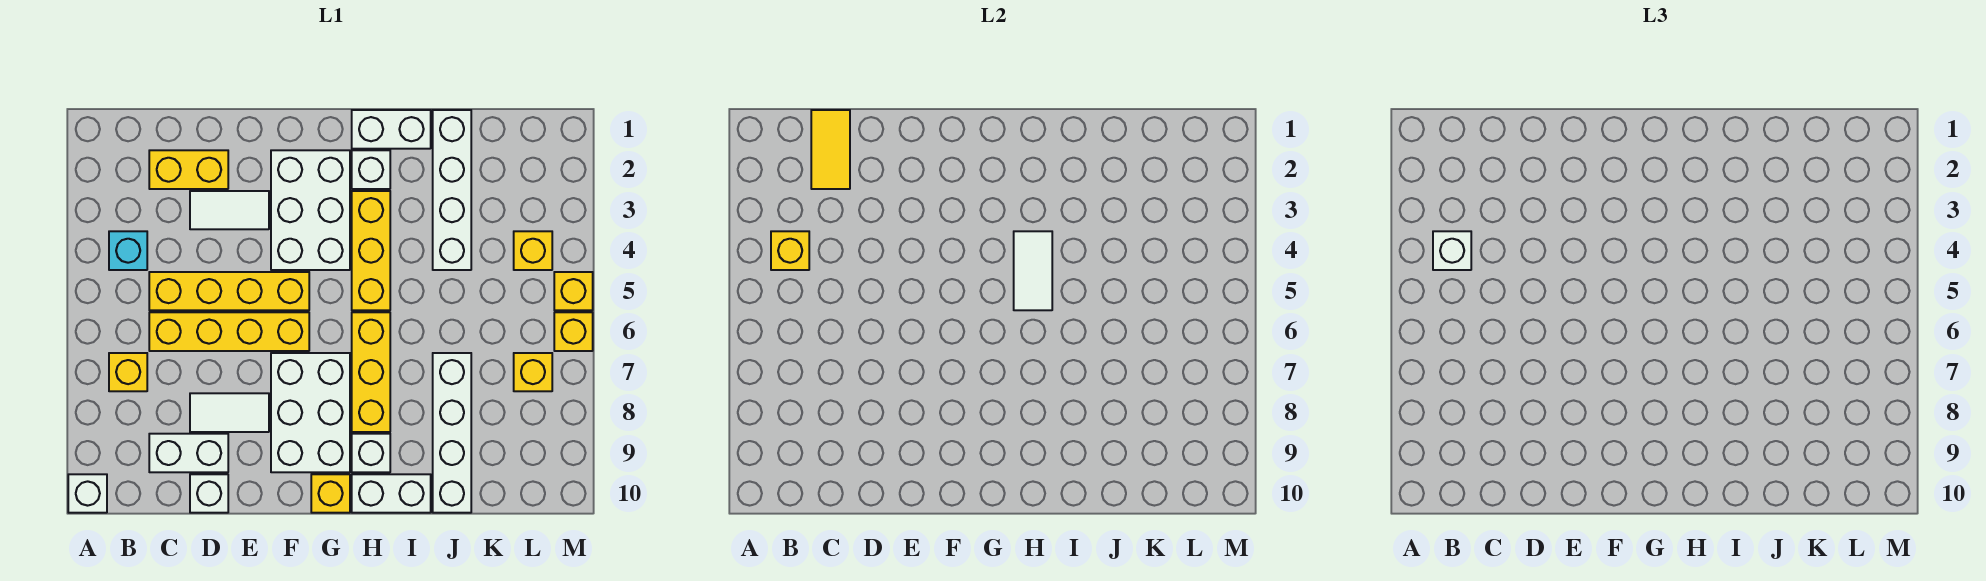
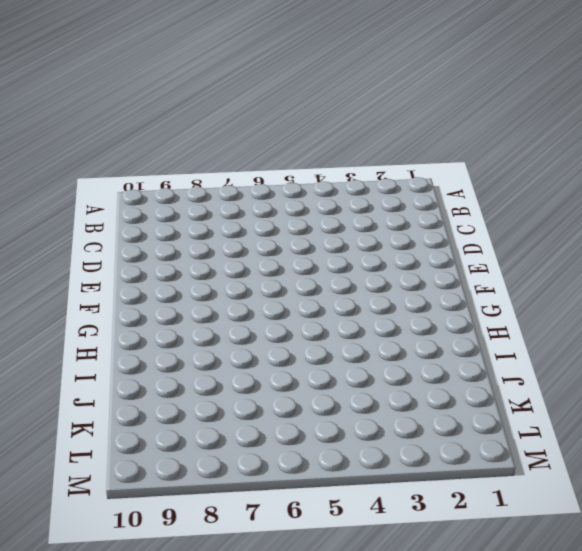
none -> white 1x1 brick [68,474,107,513]
none -> cyan 1x1 brick [109,231,147,270]
none -> yellow 1x1 brick [109,353,147,391]

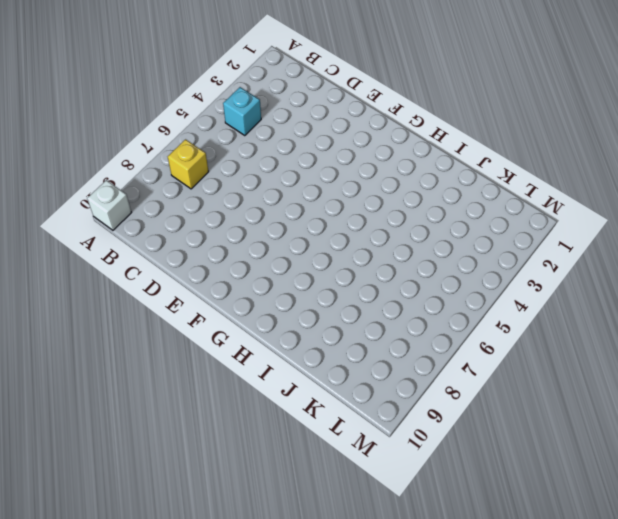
none -> yellow 1x2 brick [149,150,228,189]
none -> yellow 1x4 brick [149,272,309,310]
none -> yellow 1x4 brick [149,312,309,351]

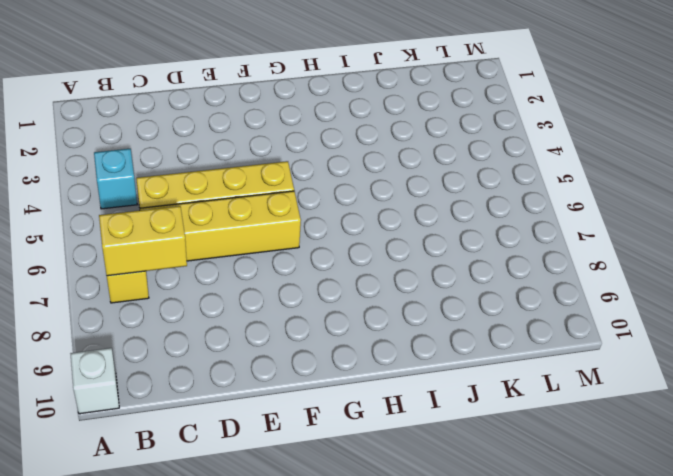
yellow 1x2 brick [99,206,187,276] -> yellow 1x2 brick moved to [149,150,228,189]
none -> white 1x2 brick [149,434,228,472]
none -> white 1x2 tile [190,191,269,229]
none -> white 1x2 tile [190,393,269,432]

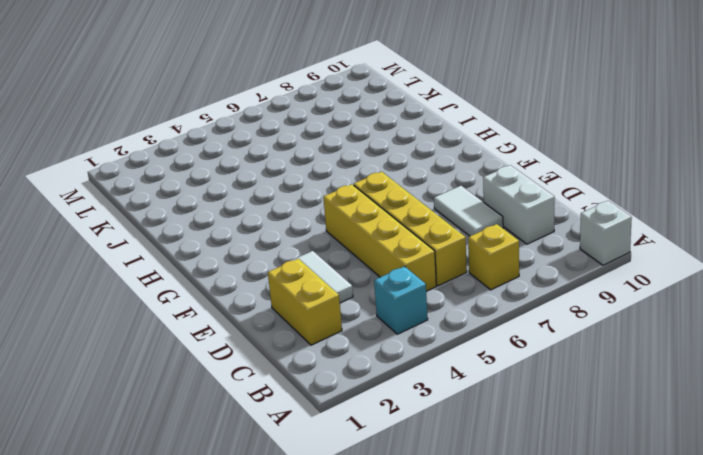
none -> white 1x1 brick [190,474,228,513]
none -> white 2x3 brick [271,150,350,270]
none -> white 2x3 brick [271,353,350,472]

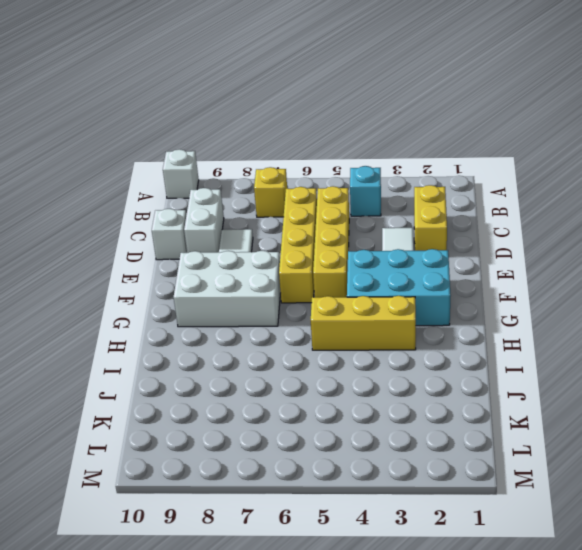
cyan 2x3 brick [347,249,451,326] -> white 2x3 brick [271,150,350,270]
none -> yellow 1x1 brick [311,474,350,513]
none -> white 1x2 brick [352,110,431,149]
none -> white 1x1 brick [352,150,390,189]

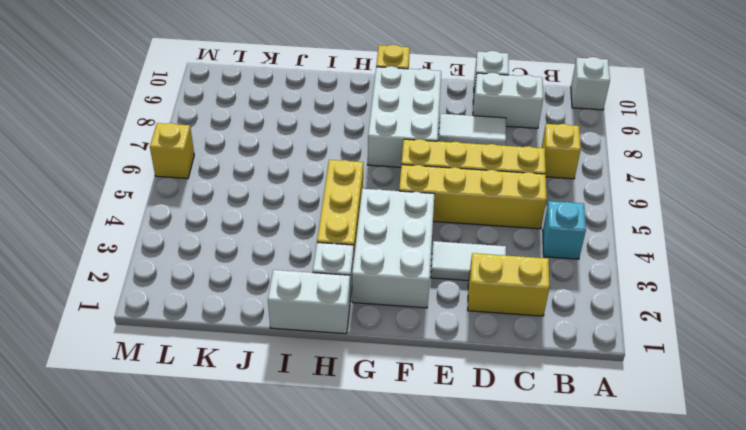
none -> yellow 1x3 brick [352,312,390,432]
none -> white 1x1 brick [352,434,390,472]
none -> white 1x2 brick [352,474,431,513]

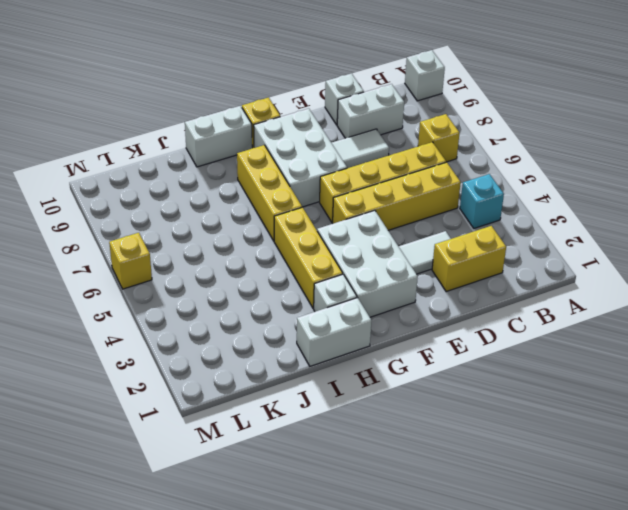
none -> white 1x1 brick [352,434,390,472]
none -> white 1x4 brick [433,110,471,270]
none -> white 1x4 brick [433,353,471,513]

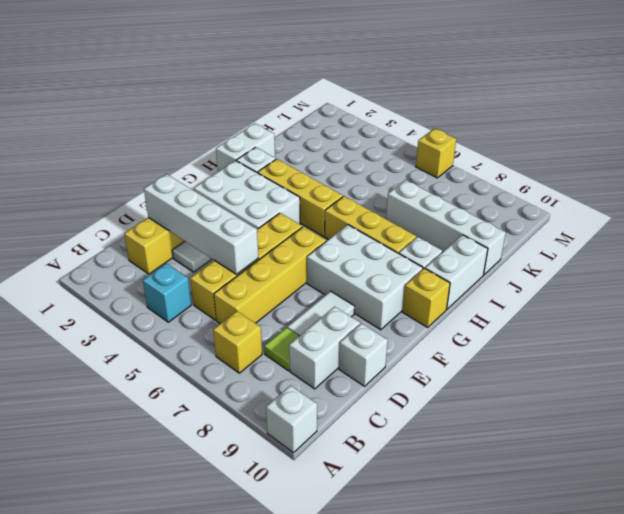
lime 1x1 tile [264,327,299,371] -> none
white 1x4 brick [144,174,258,274] -> white 1x4 brick moved to [433,110,471,270]
none -> yellow 1x1 brick [514,231,552,270]
none -> yellow 1x1 brick [514,353,552,391]
none -> yellow 1x1 brick [554,272,593,310]

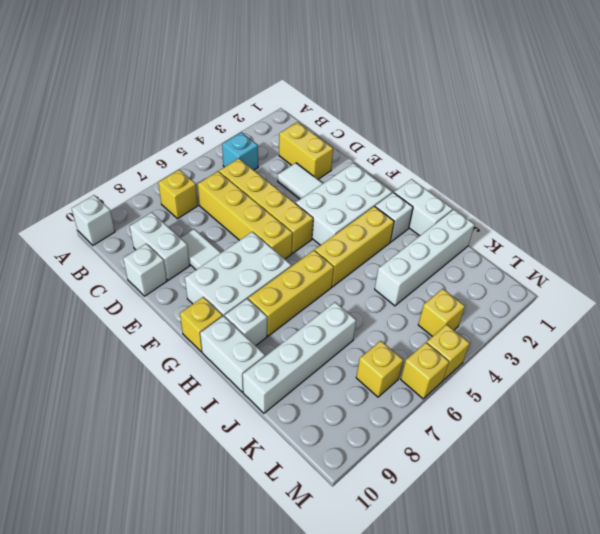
none -> yellow 1x1 brick [771,231,809,270]
none -> yellow 1x2 tile [811,110,850,189]
none -> white 1x2 tile [1014,231,1052,310]

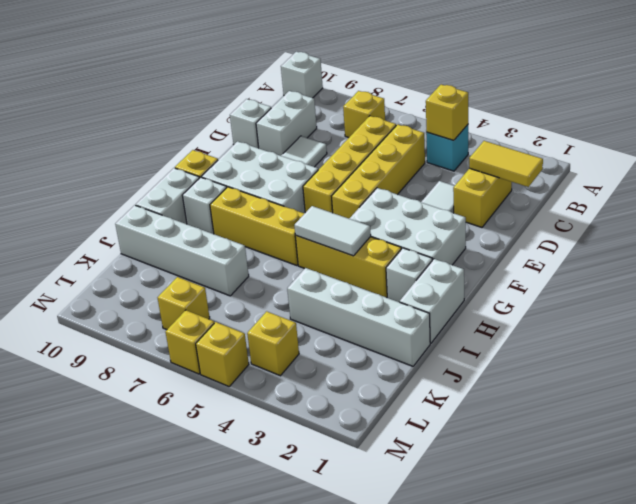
none -> white 1x1 brick [1433,231,1471,270]

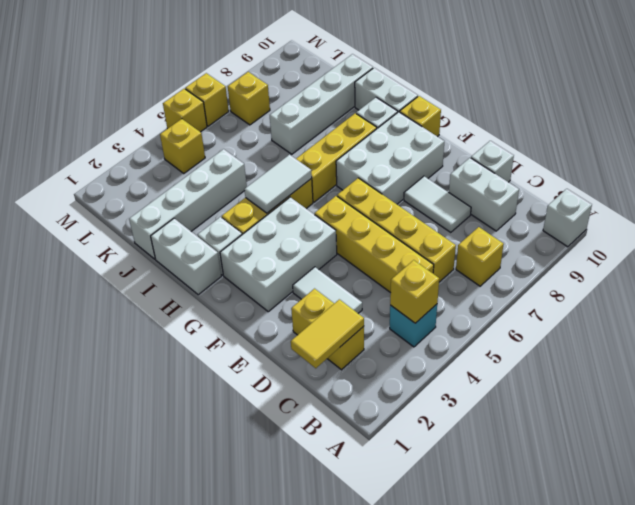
none -> white 1x1 brick [1433,231,1471,270]

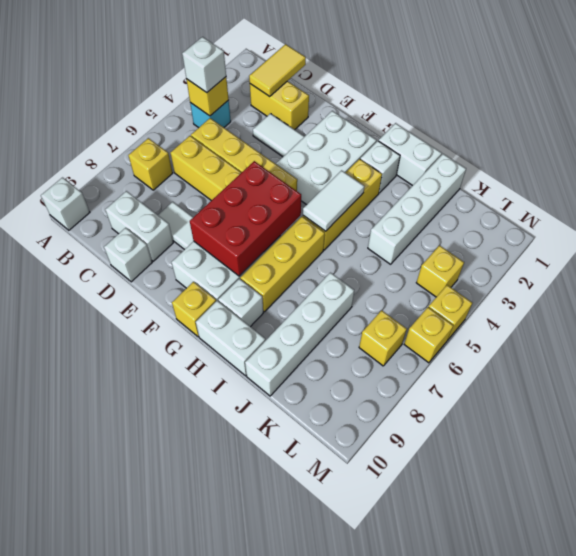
red 2x3 brick [190,161,301,276] -> none

